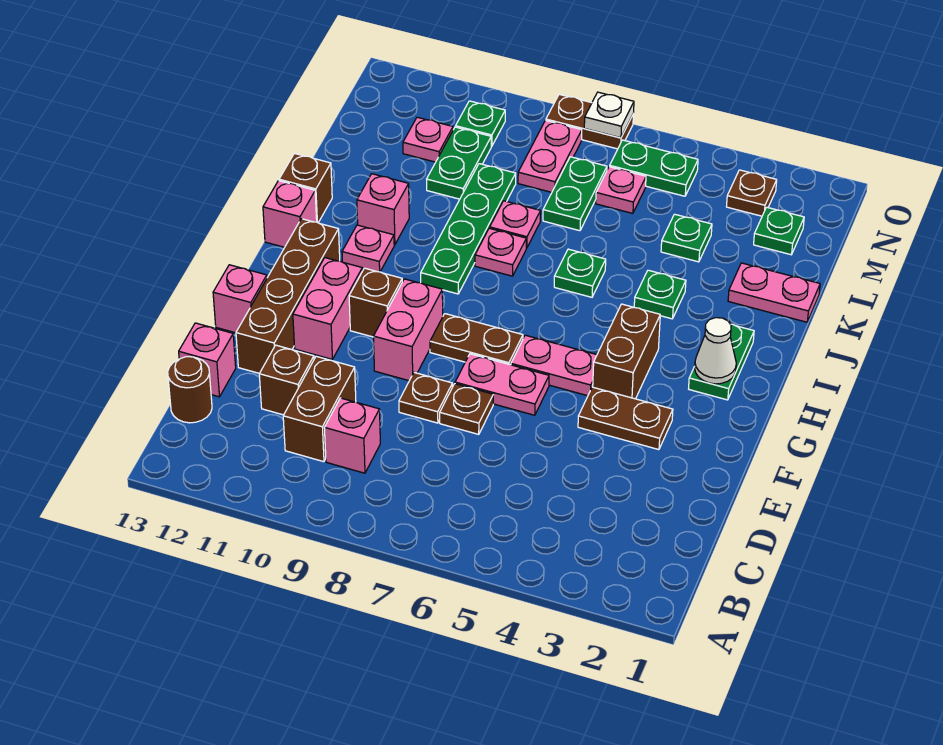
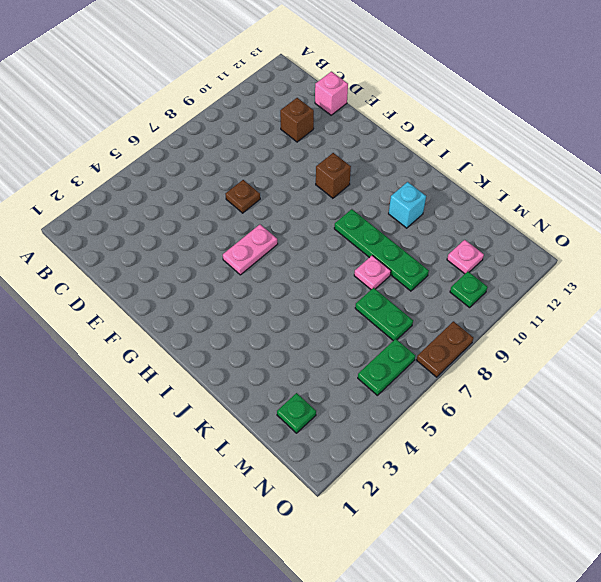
cyan 1x1 brick [389,182,426,228] -> pink 1x1 brick [357,174,409,245]
none -> pink 1x1 brick [325,398,380,473]
none -> brown 1x2 brick [283,356,356,462]
none -> brown 1x1 round brick [168,357,212,423]
none -> brown 1x1 plate [399,373,452,423]

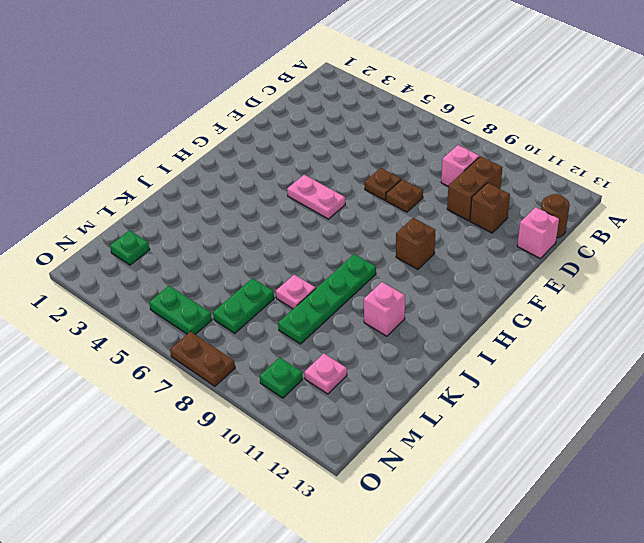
none -> brown 1x4 brick [236,219,340,373]
none -> brown 1x2 plate [578,387,673,450]
none -> pink 1x2 plate [455,354,549,415]
none -> pink 1x2 brick [373,279,443,381]

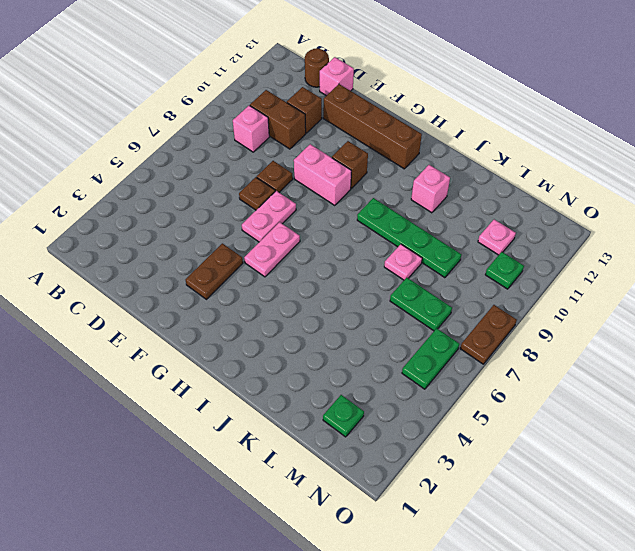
none -> pink 1x2 brick [293,258,362,359]
none -> pink 1x1 brick [213,265,267,333]
none -> brown 1x2 brick [593,304,660,399]
none -> brown 1x2 plate [430,314,523,365]

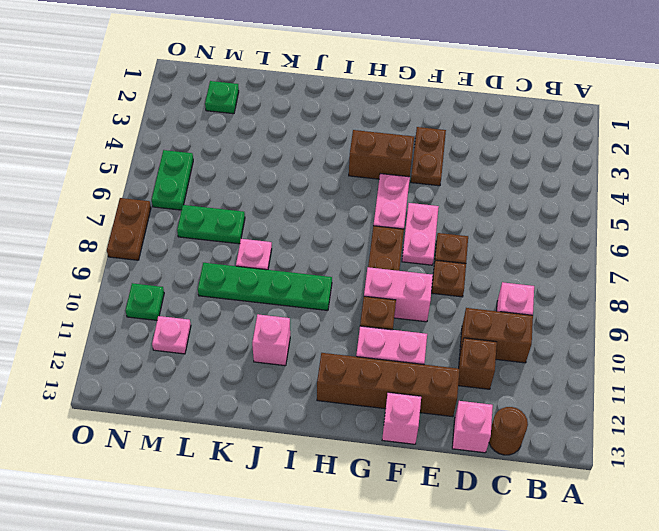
none -> green 1x2 plate [689,324,754,400]
none -> pink 1x1 plate [342,225,394,272]
none -> pink 1x1 brick [263,181,317,247]
none -> green 1x1 plate [634,270,686,319]

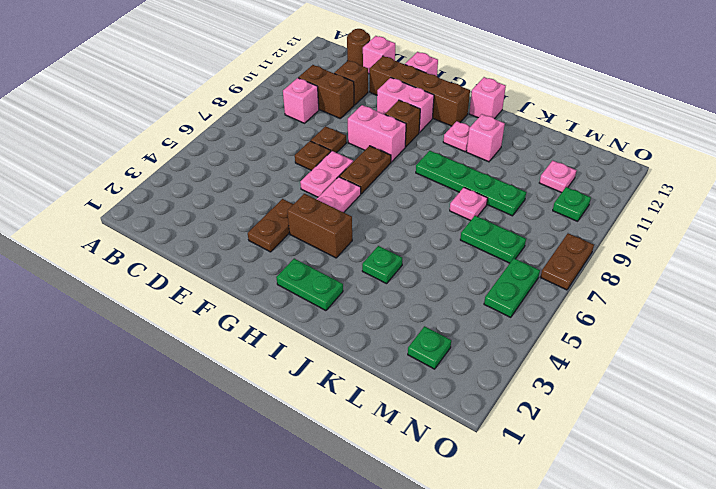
none -> green 1x1 plate [554,249,606,297]
none -> pink 1x1 plate [475,228,526,276]
none -> brown 1x1 brick [279,153,332,223]
none -> pink 1x2 plate [728,263,820,322]

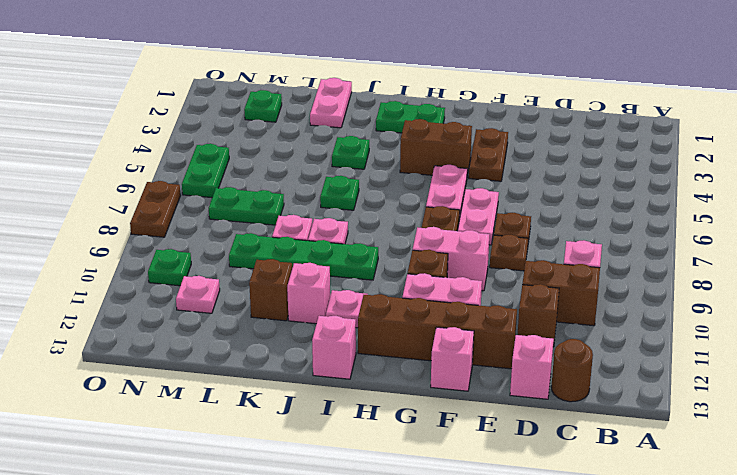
brown 1x1 brick [249,259,292,321] -> brown 1x1 brick moved to [279,153,332,223]
none -> green 1x1 plate [661,214,712,262]
none -> green 1x2 plate [427,127,491,199]
none -> pink 1x1 plate [596,167,646,213]
none -> pink 1x2 plate [518,120,582,192]

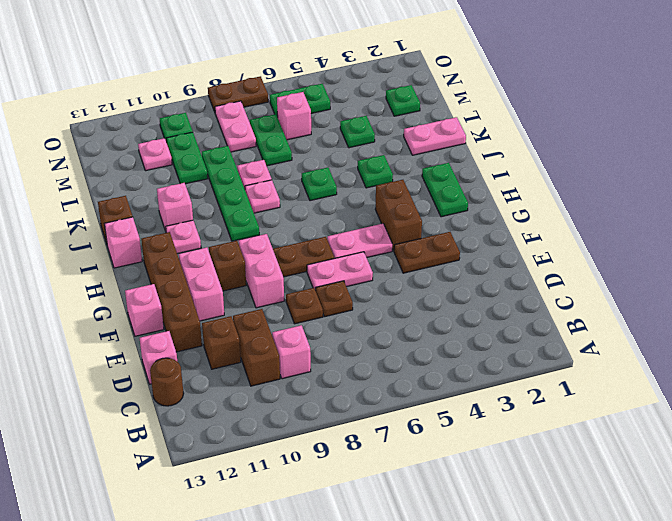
pink 1x1 brick [277,92,311,140] -> pink 1x1 plate [596,167,646,213]
none -> brown 1x1 plate [727,170,777,216]
none -> white 1x1 cone [695,318,736,384]
none -> white 1x1 plate [584,92,634,138]

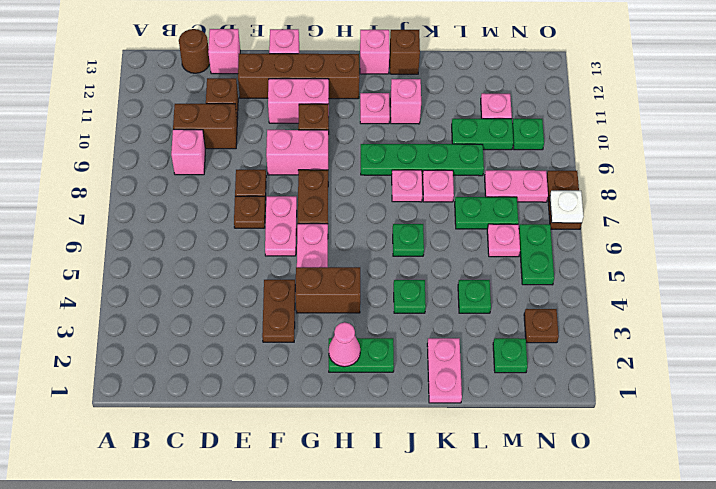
pink 1x1 cone [329,322,360,367] -> white 1x1 cone [695,318,736,384]

